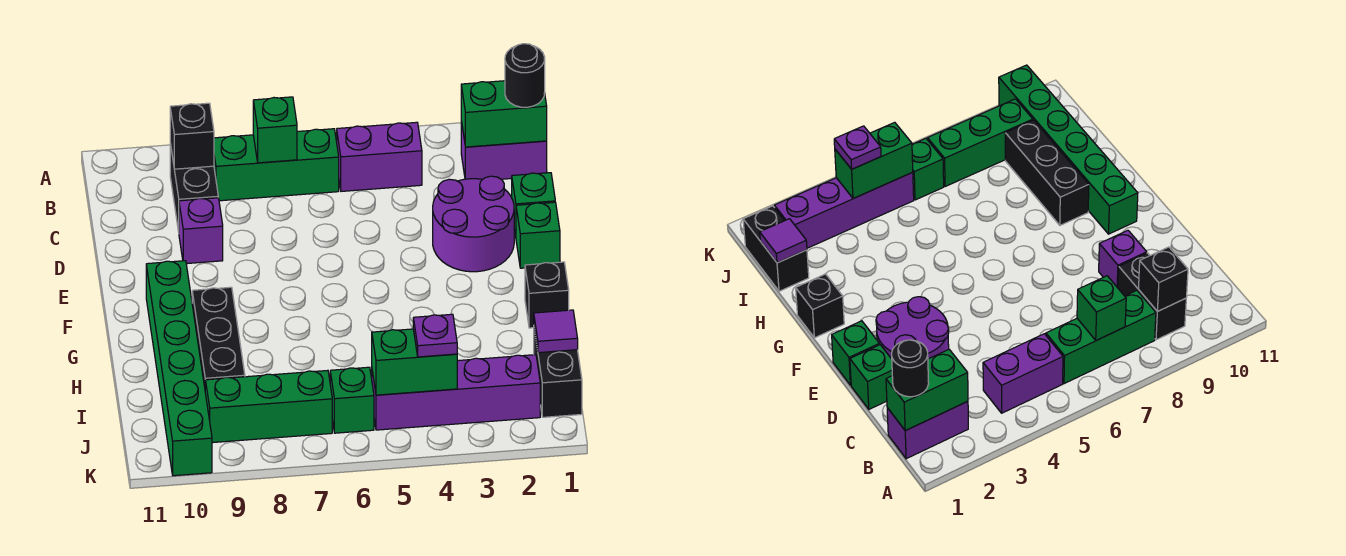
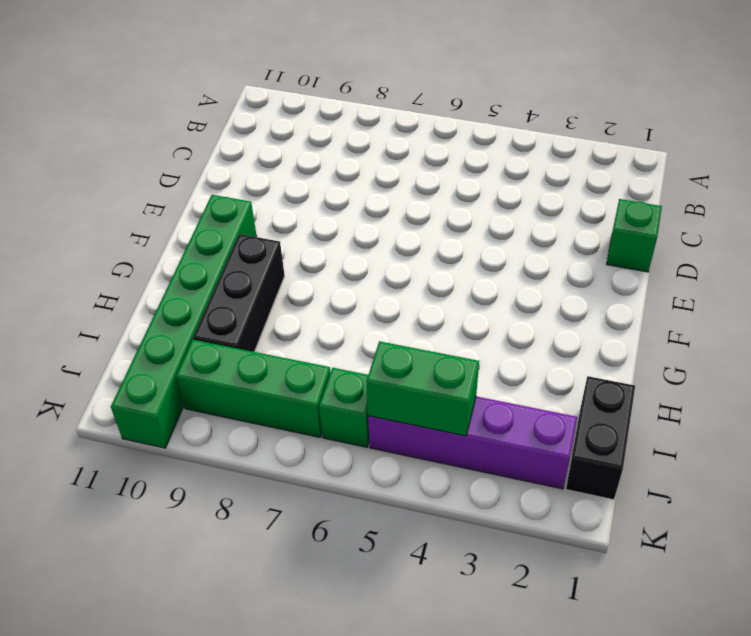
none -> purple 1x2 brick [461,121,547,179]
none -> purple 1x2 brick [337,122,422,191]
none -> green 1x3 brick [214,129,339,201]

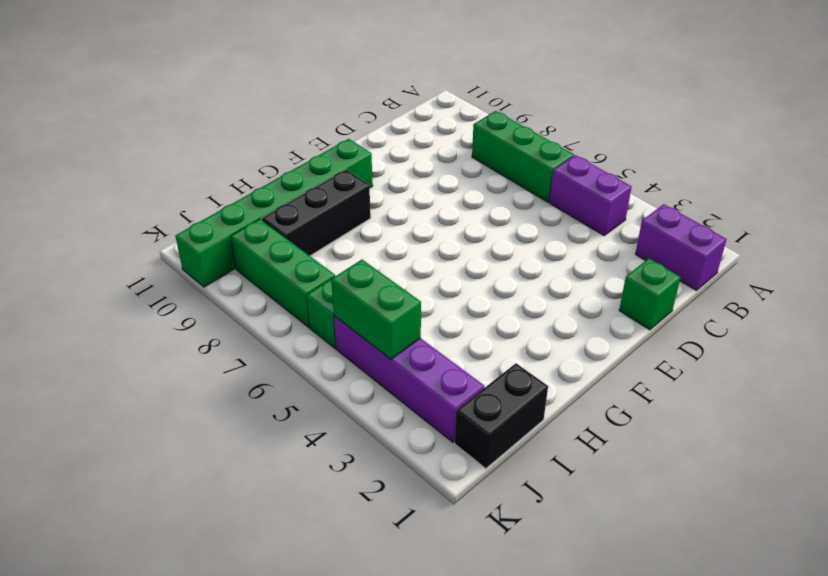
none -> black 1x2 brick [170,144,218,232]
none -> purple 2x2 round brick [433,176,514,272]
none -> purple 1x1 brick [179,198,223,264]

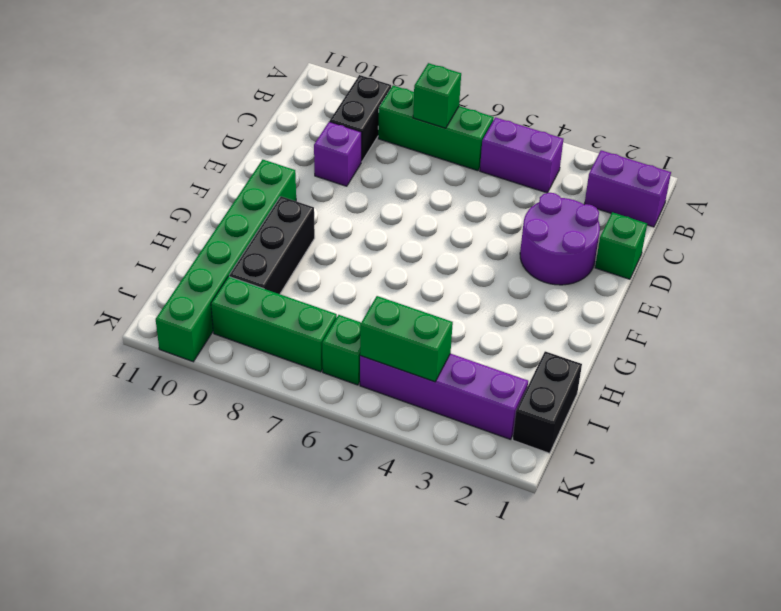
none -> green 1x1 brick [516,202,560,268]
none -> black 1x1 brick [525,262,569,328]
none -> green 1x2 brick [461,81,547,147]

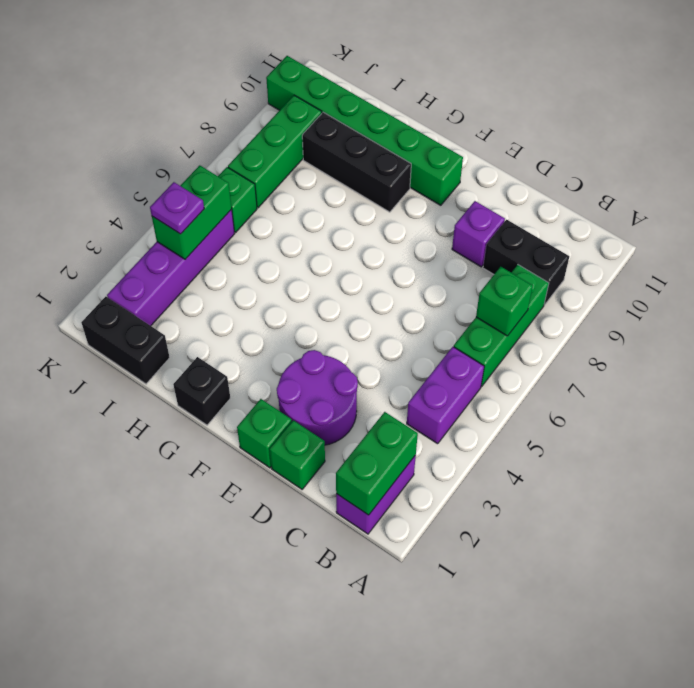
none -> black 1x1 brick [170,103,214,169]
none -> purple 1x1 tile [534,310,578,353]
none -> black 1x1 round brick [505,44,545,107]

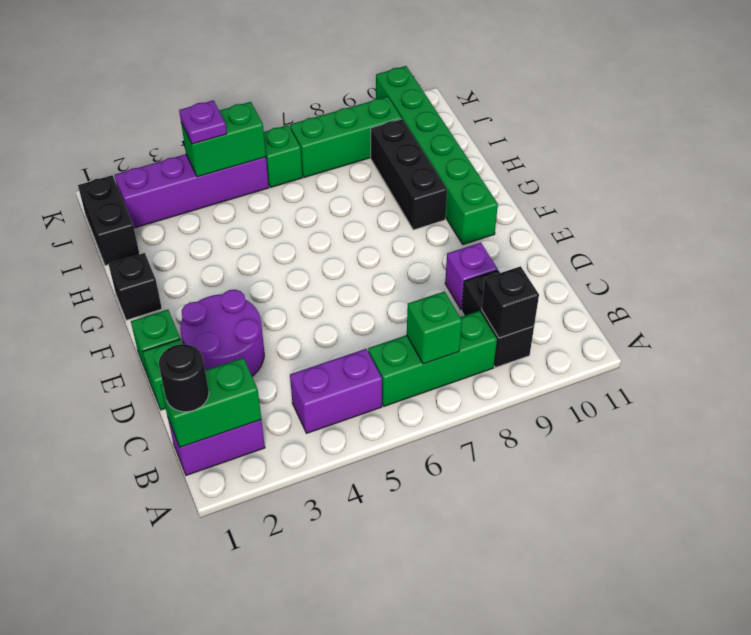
none -> purple 1x1 tile [534,310,578,353]

